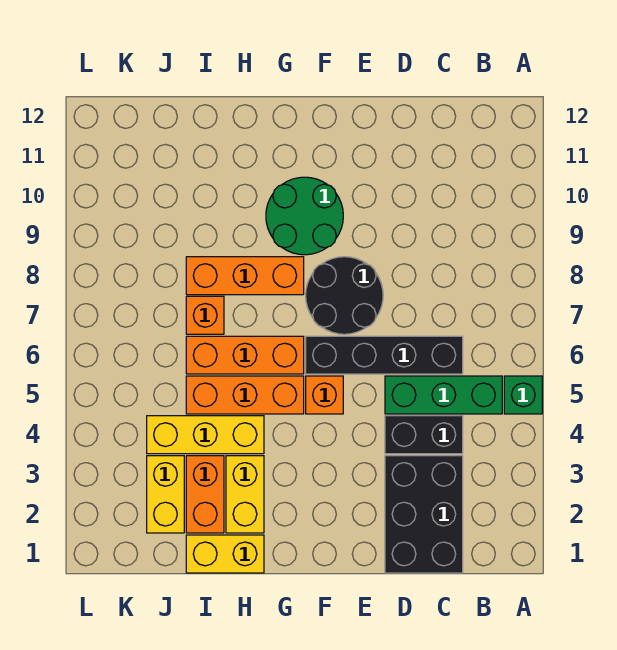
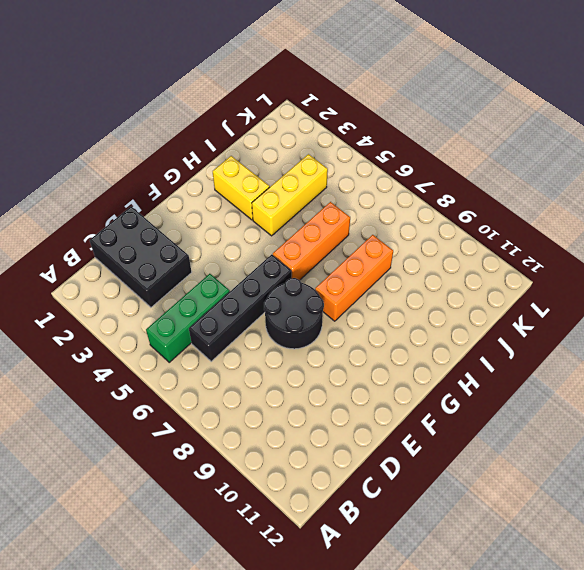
none -> green 1x1 brick [504,376,542,414]
none -> black 1x2 brick [385,416,463,454]
none -> orange 1x1 brick [306,376,343,414]

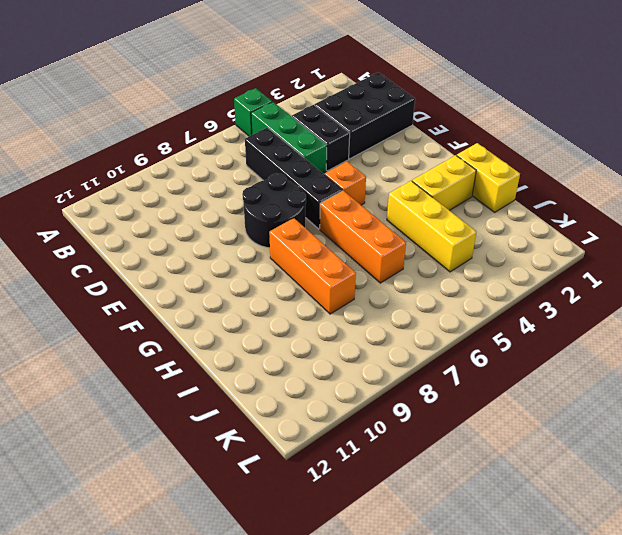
none -> green 2x2 round brick [266,177,343,255]
none -> orange 1x3 brick [186,376,304,414]
none -> orange 1x2 brick [186,456,224,533]

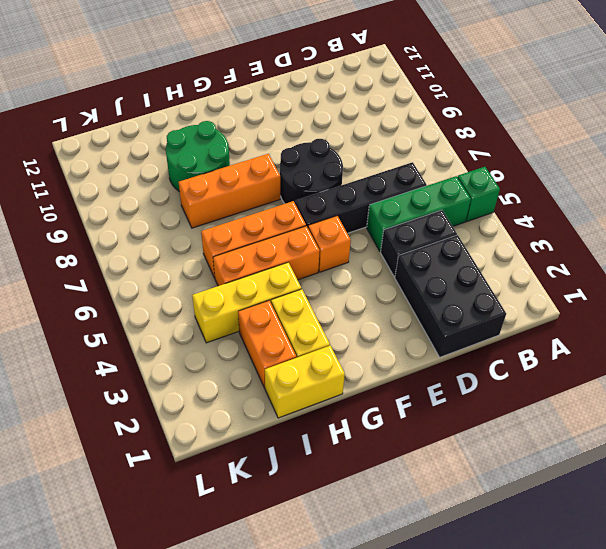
green 2x2 round brick [166,121,230,192] -> green 2x2 round brick moved to [266,177,343,255]
none -> orange 1x1 brick [186,296,224,334]
none -> yellow 1x2 brick [147,456,184,533]

